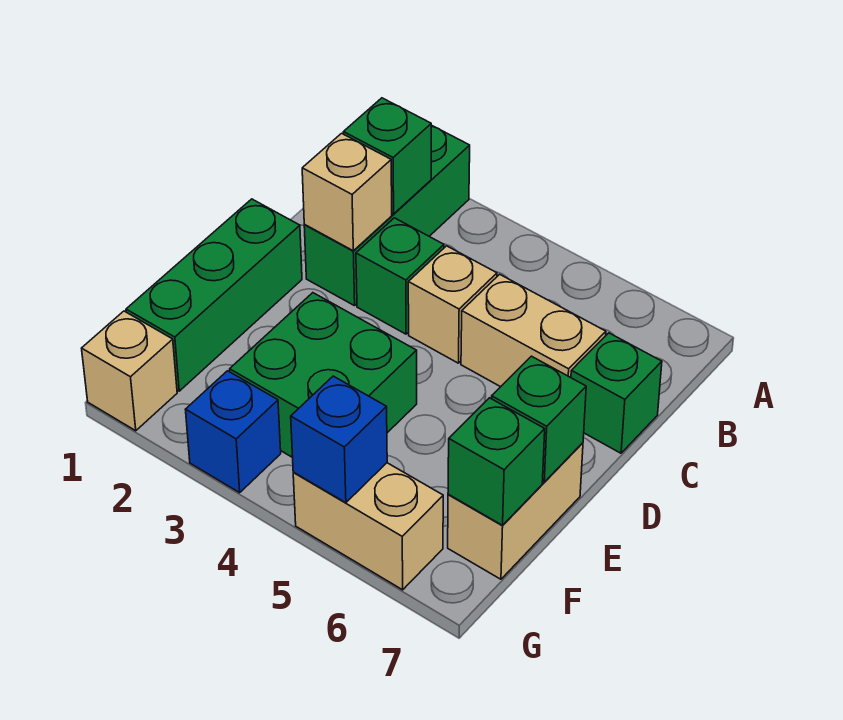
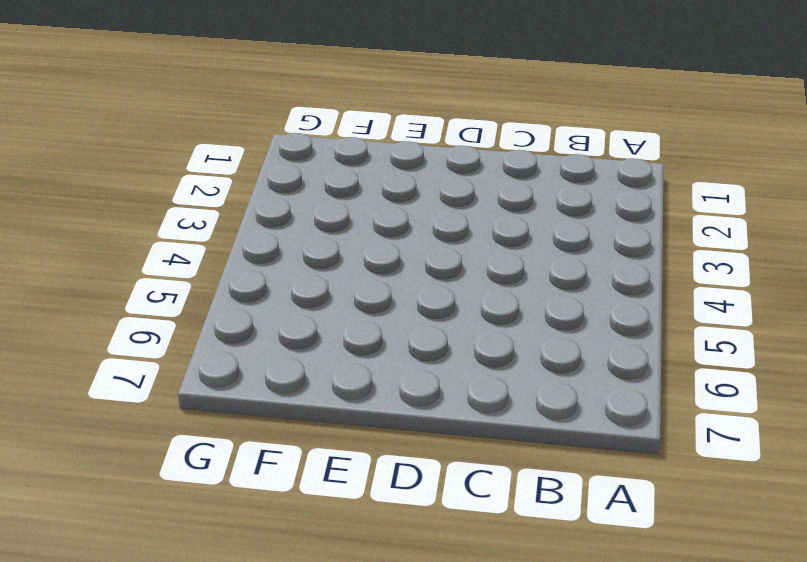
none -> green 1x3 brick [304,125,470,306]
none -> green 1x1 brick [356,218,444,334]
none -> tan 1x1 brick [408,246,497,363]

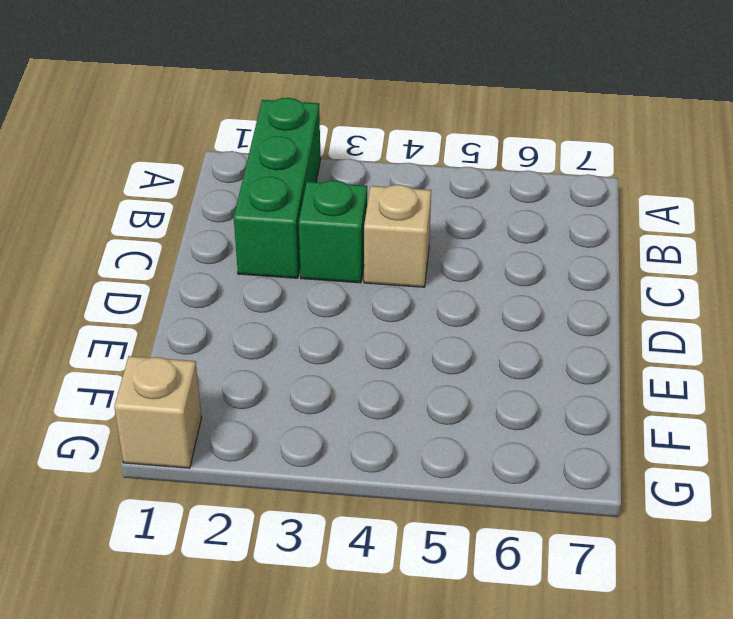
none -> tan 1x2 brick [461,274,606,387]
none -> green 1x1 brick [571,333,662,453]
none -> green 1x3 brick [126,199,302,391]

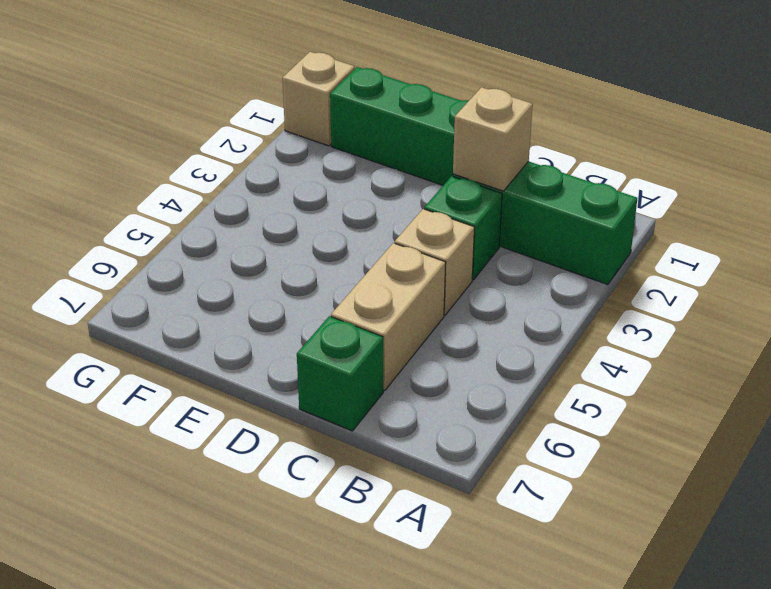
none -> green 2x2 brick [230,293,417,458]
none -> tan 1x2 brick [448,443,583,579]
none -> blue 1x1 brick [186,371,281,493]

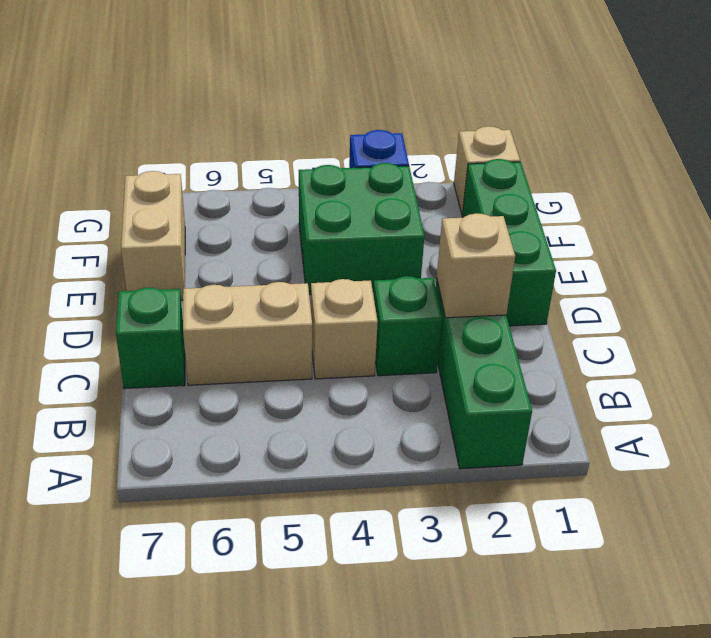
none -> tan 1x2 brick [293,463,443,590]
none -> green 1x1 brick [343,98,431,214]
none -> green 1x1 brick [491,356,586,482]

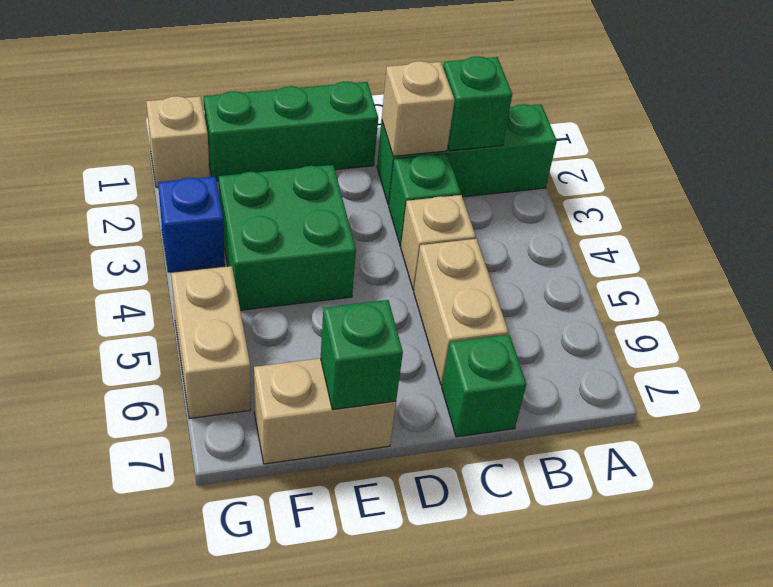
none -> green 1x1 brick [448,398,545,525]
none -> blue 1x1 brick [291,376,387,503]

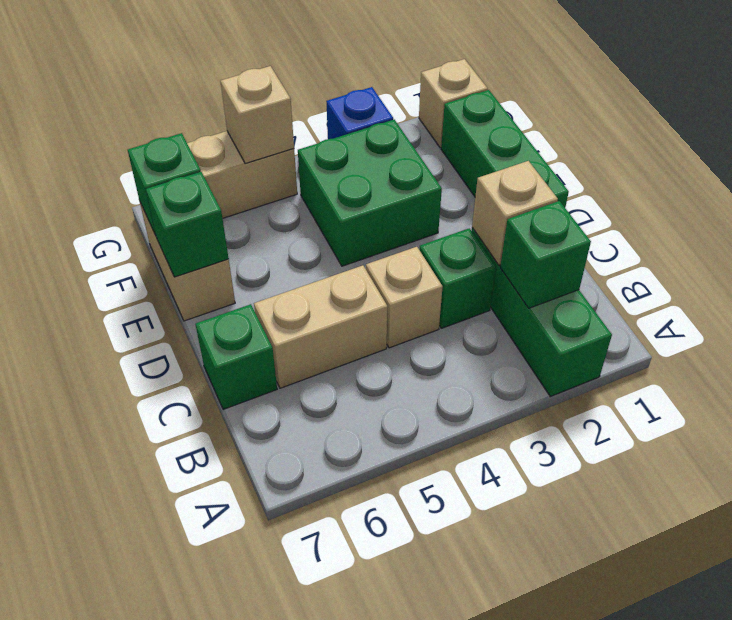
tan 1x1 brick [220,66,294,164] -> blue 1x1 brick [291,376,387,503]

